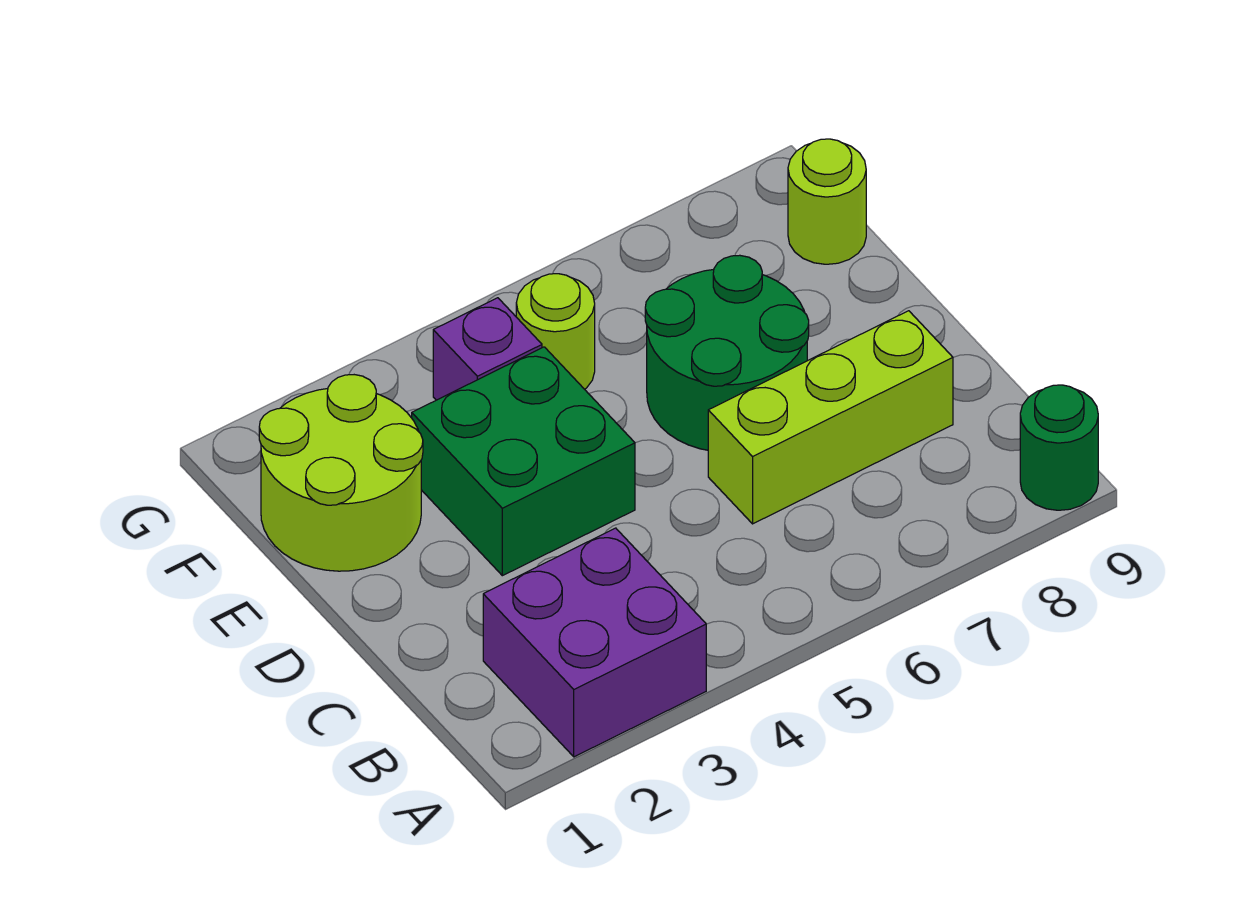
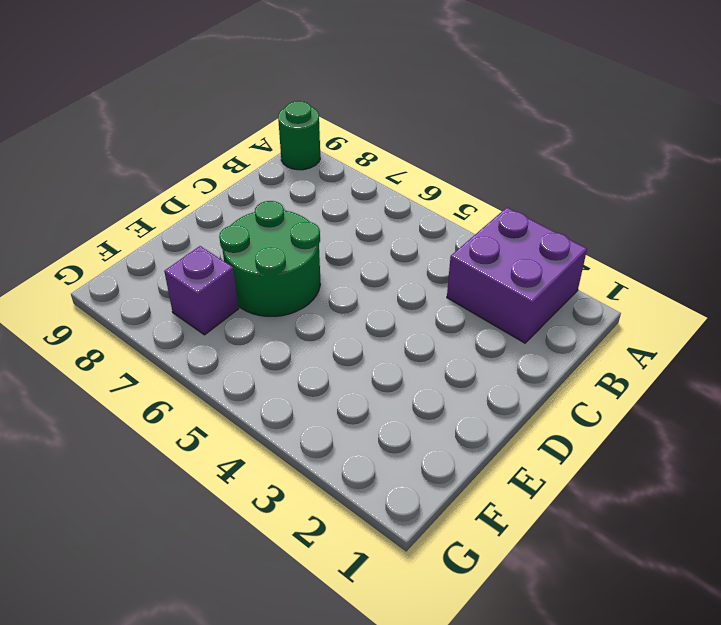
purple 1x1 brick [164,246,239,335] -> purple 1x1 brick moved to [433,298,542,400]
none -> lime 1x3 brick [708,311,953,524]
none -> green 2x2 brick [412,347,635,576]

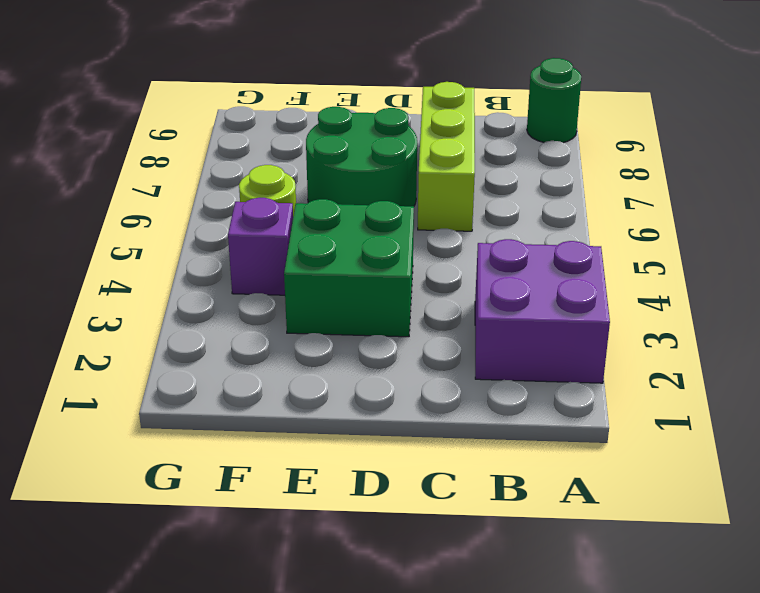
none -> lime 2x2 round brick [259,375,423,571]
none -> lime 1x1 round brick [788,139,866,264]

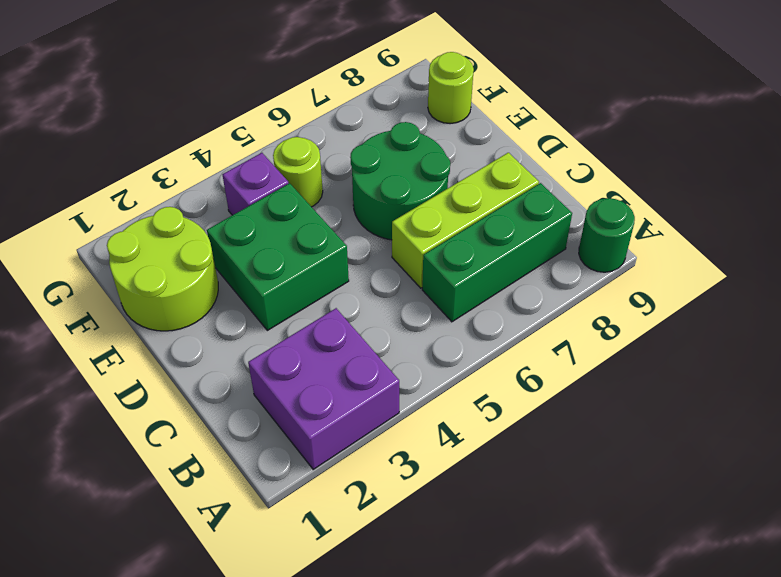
green 1x3 brick [422,183,572,322] -> none

